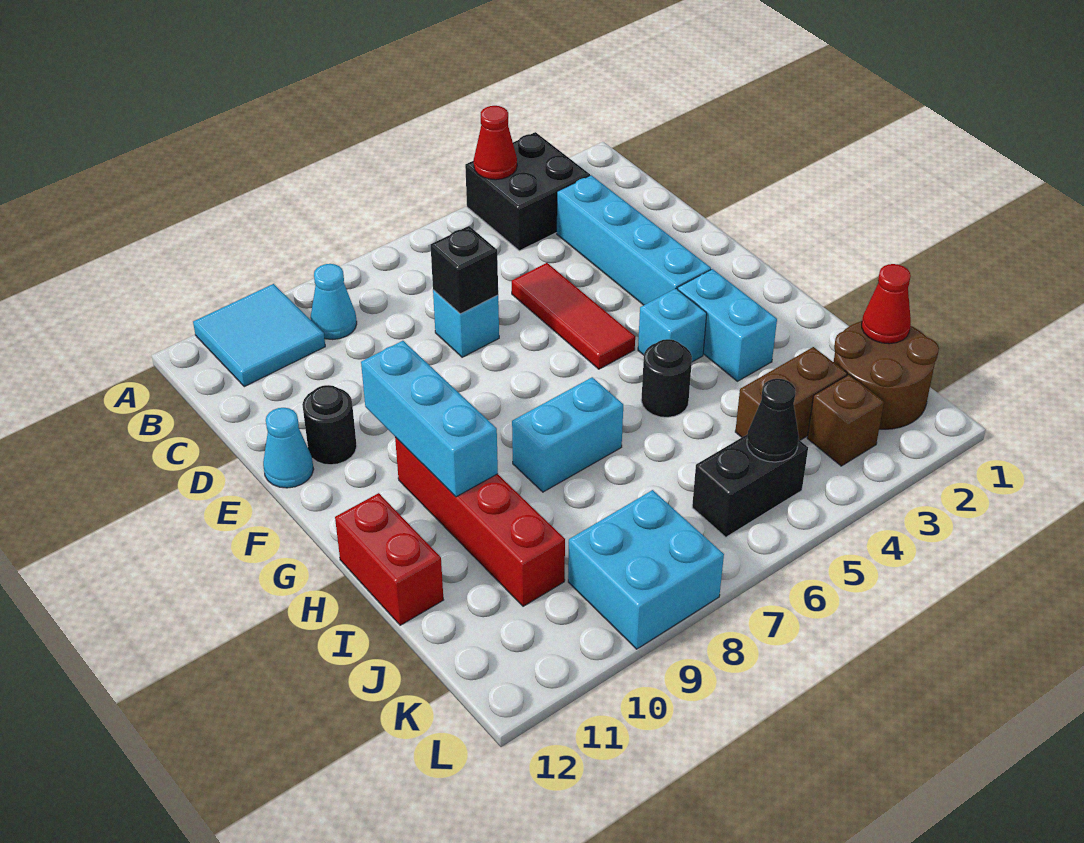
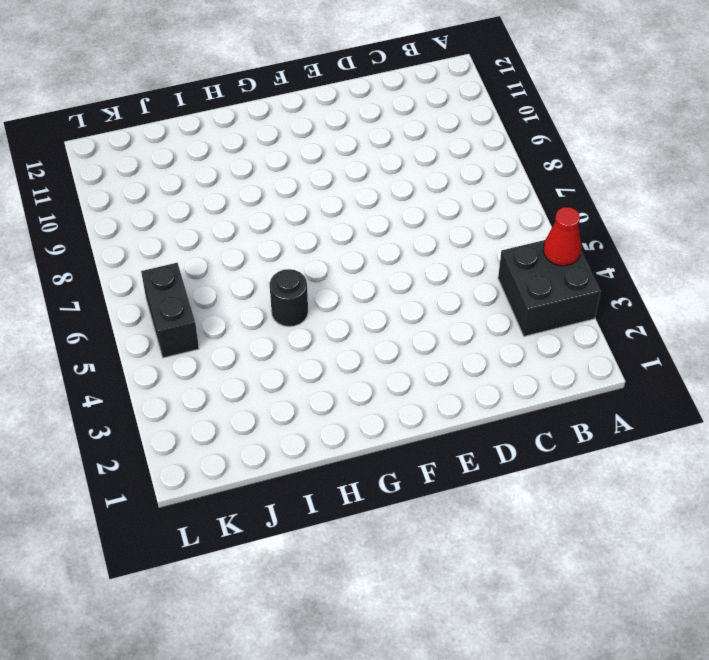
none -> cyan 2x2 tile [193,284,325,387]
none -> cyan 1x1 cone [310,264,357,339]
none -> cyan 1x4 brick [557,175,711,305]

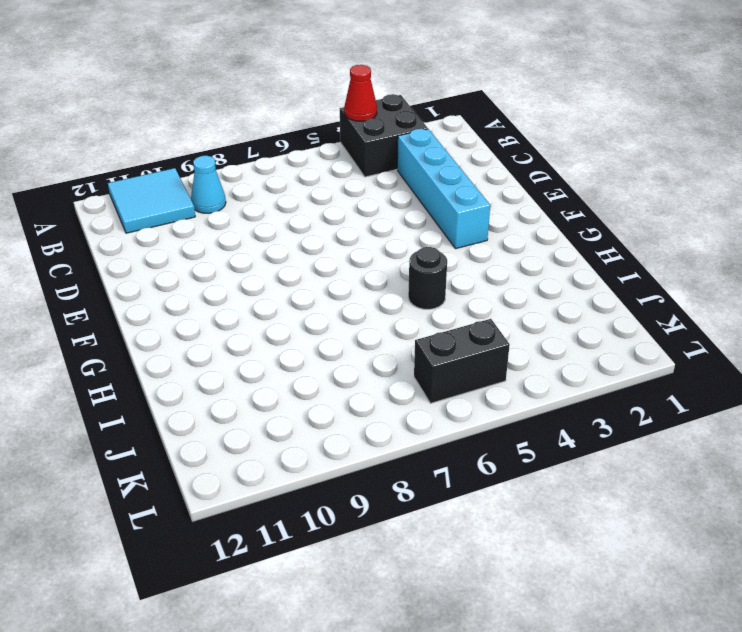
none -> red 1x3 tile [512,263,635,369]
none -> cyan 1x1 brick [433,290,499,357]
none -> black 1x1 round brick [302,385,357,465]

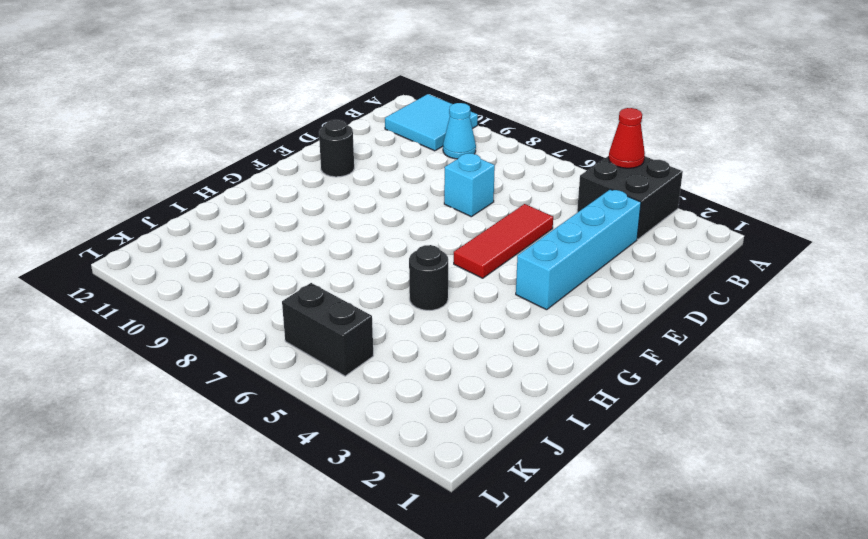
none -> cyan 1x1 cone [263,408,314,488]
none -> cyan 1x2 brick [678,269,777,381]
none -> cyan 1x1 brick [638,289,707,362]

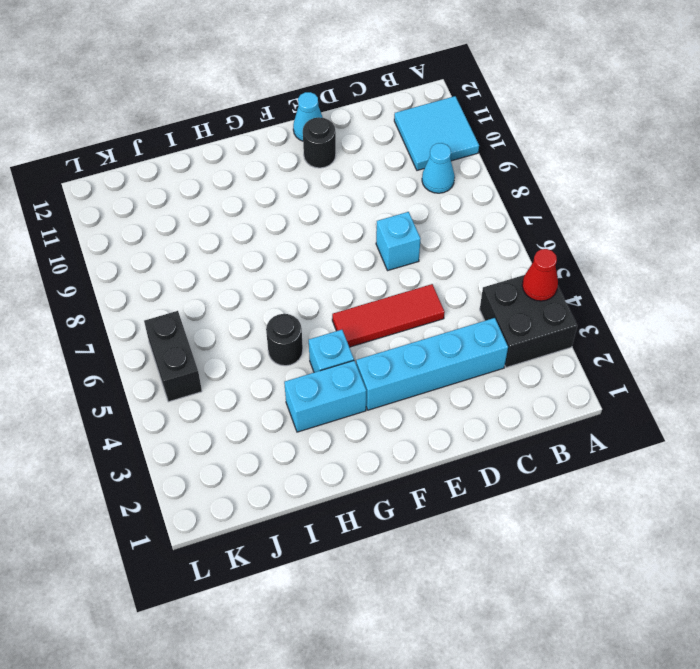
none -> red 1x4 brick [395,437,565,606]
none -> cyan 1x2 brick [512,377,623,492]
none -> red 1x2 brick [335,493,443,625]

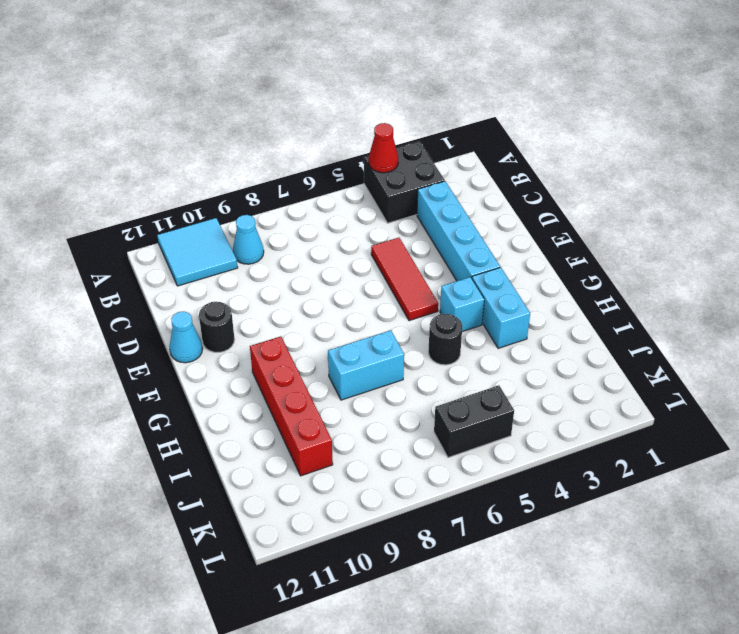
none -> cyan 1x1 brick [433,290,499,357]
none -> red 1x2 brick [335,493,443,625]
none -> brown 2x2 round brick [834,321,939,429]

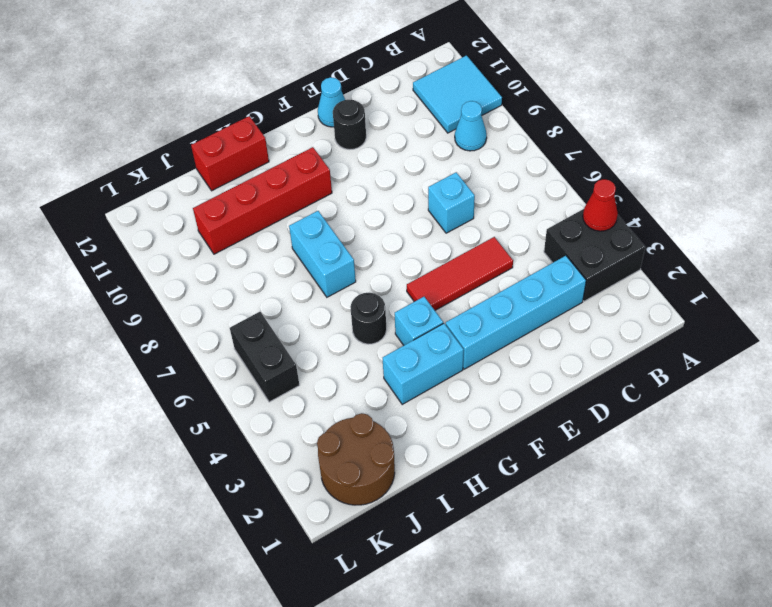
none -> brown 1x2 brick [735,347,847,440]
none -> brown 1x1 brick [807,375,884,466]
none -> cyan 2x2 brick [568,490,724,649]

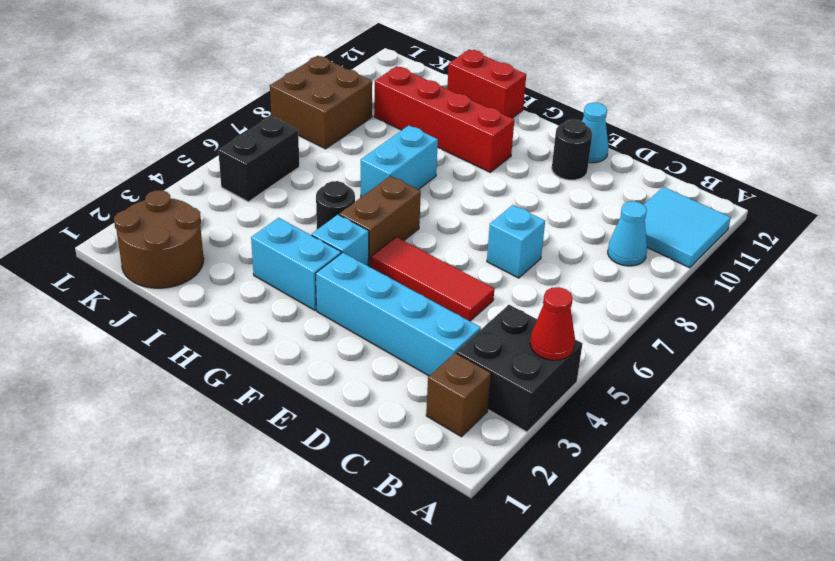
brown 1x1 brick [426,353,491,437] -> brown 1x1 brick moved to [807,375,884,466]
brown 1x2 brick [339,176,421,267] -> brown 1x2 brick moved to [735,347,847,440]
brown 2x2 brick [270,56,372,149] -> cyan 2x2 brick [568,490,724,649]
none -> black 1x1 brick [431,226,498,314]
none -> cyan 1x3 brick [361,341,498,497]
none -> red 1x1 cone [862,264,911,344]

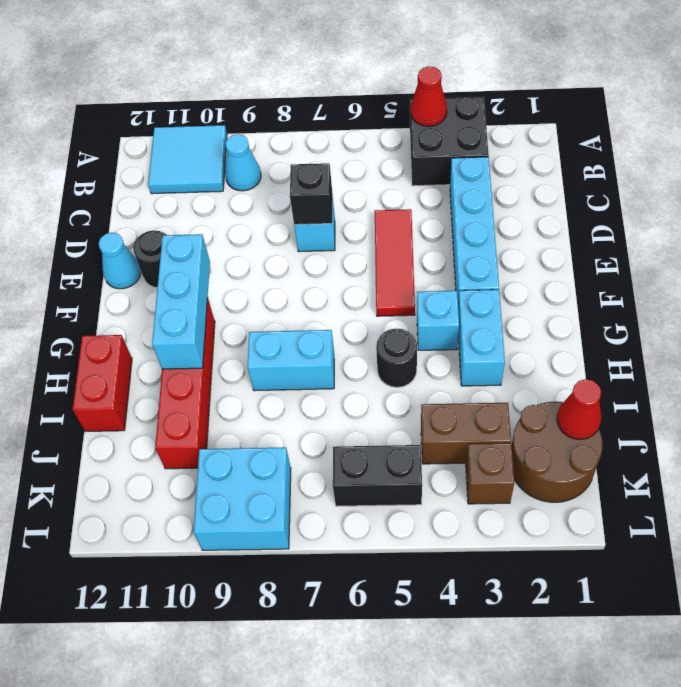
none -> black 1x1 cone [747,379,799,462]

